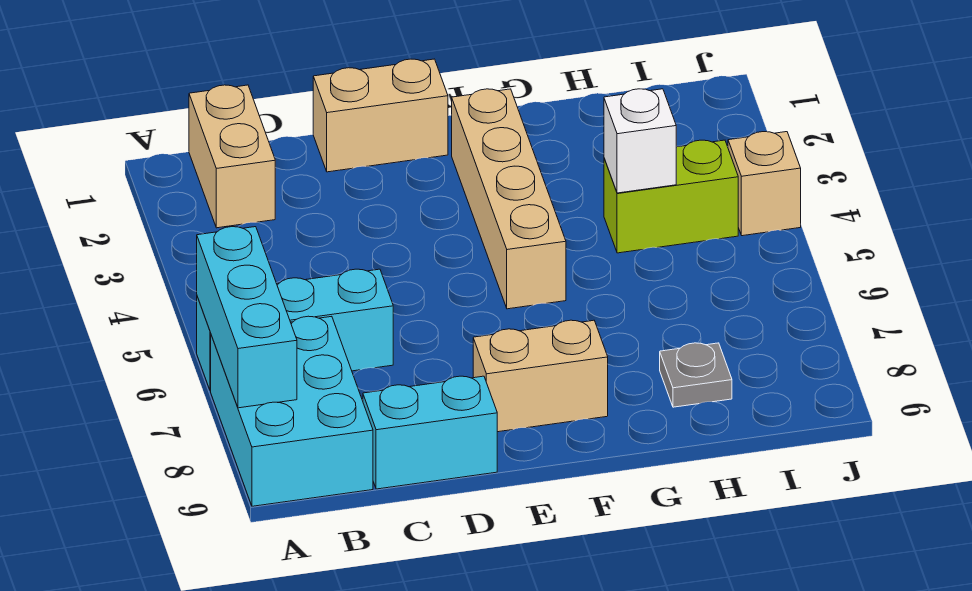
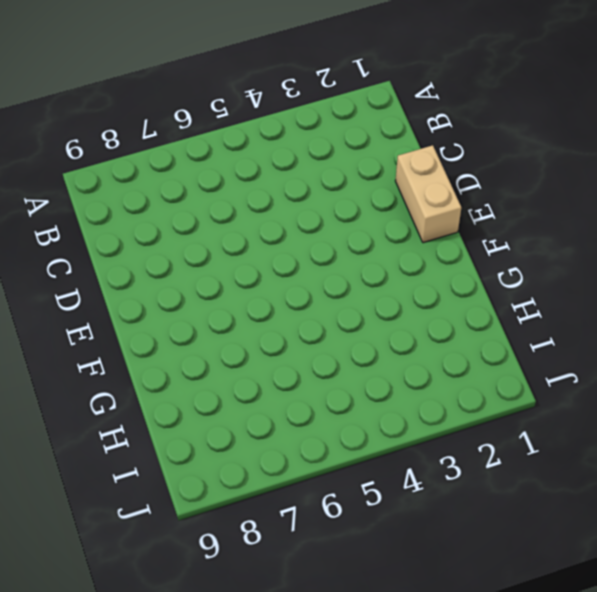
none -> cyan 1x3 brick [197,269,393,391]
none -> cyan 2x3 brick [211,316,373,506]
none -> tan 1x2 brick [189,85,275,228]

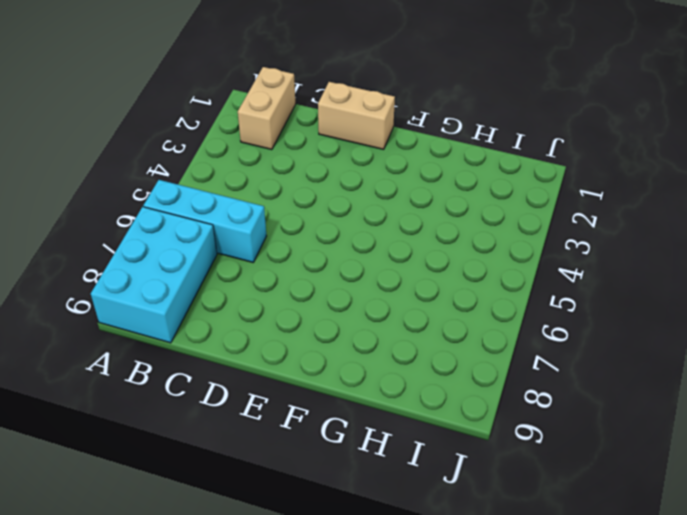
none -> cyan 1x2 brick [363,376,497,489]
none -> tan 1x2 brick [473,320,608,432]
none -> tan 1x4 brick [452,89,566,309]

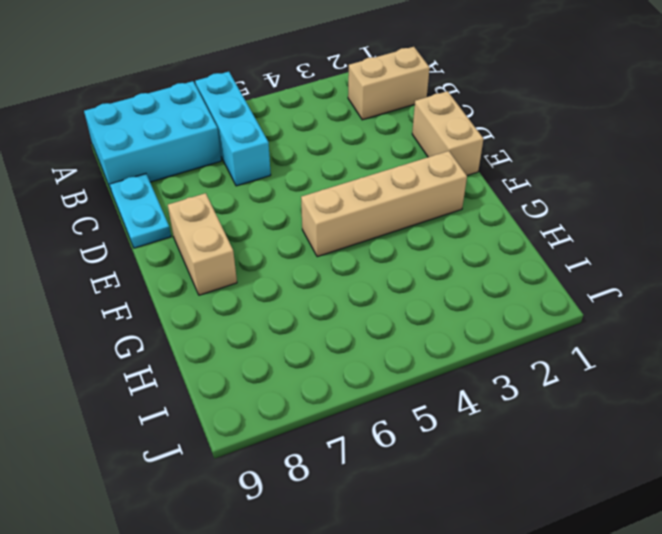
cyan 1x2 plate [110,174,171,248] -> cyan 1x2 brick [363,376,497,489]
none -> lime 1x2 brick [604,140,738,253]
none -> grey 1x1 plate [660,343,732,407]
none -> tan 1x1 brick [728,132,801,236]

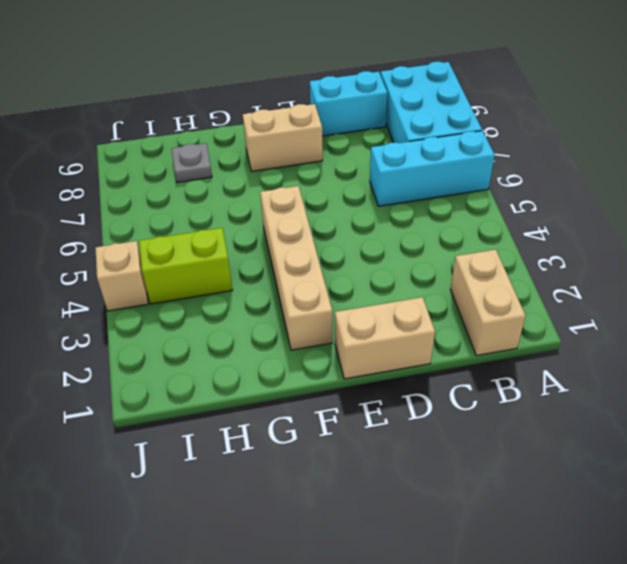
none -> cyan 1x3 brick [197,227,297,408]
none -> white 1x1 brick [604,89,676,193]

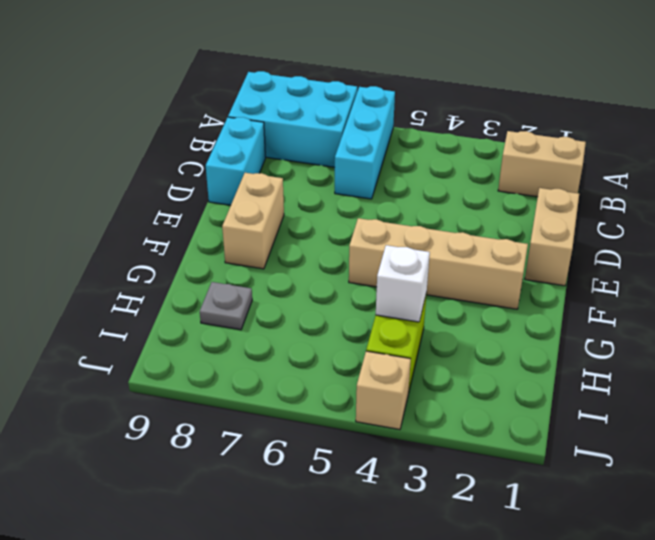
none -> cyan 1x3 brick [197,227,297,408]

